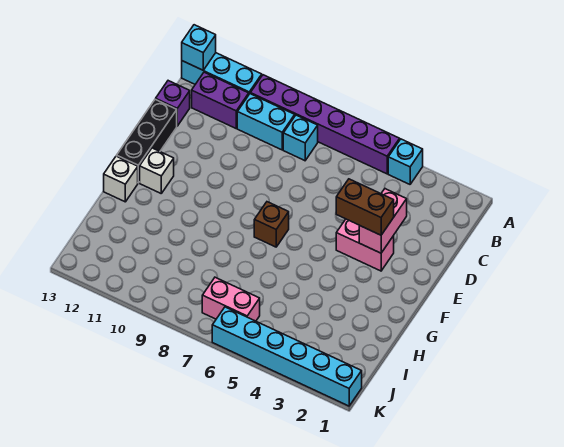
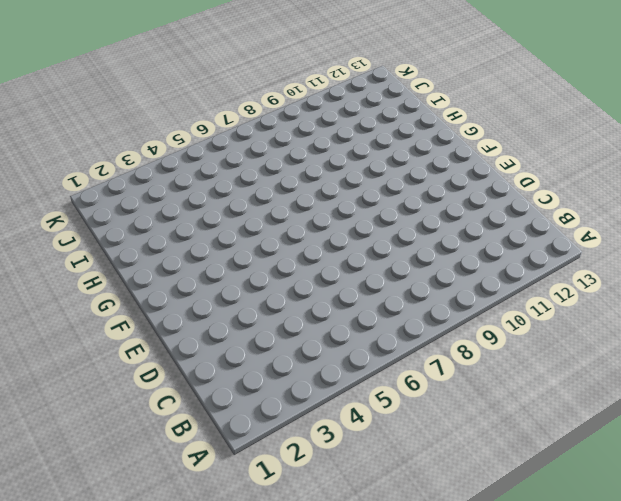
none -> cyan 1x1 brick [388,139,423,184]
none -> purple 1x6 brick [250,75,400,174]
none -> cyan 1x3 brick [182,53,262,94]

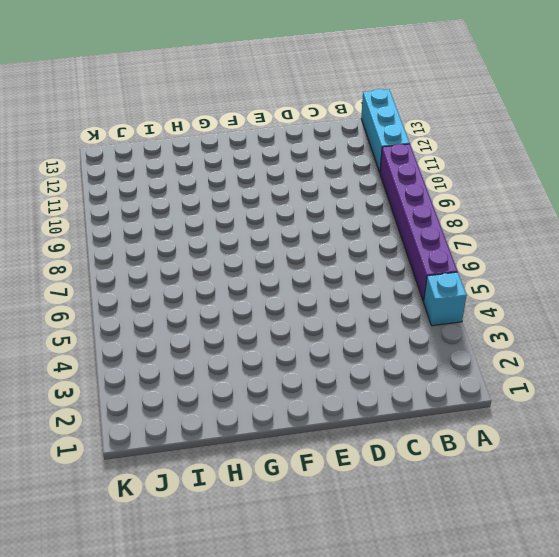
none -> cyan 1x1 brick [283,115,318,161]
none -> cyan 1x2 brick [237,94,295,150]
none -> purple 1x2 brick [192,72,249,128]

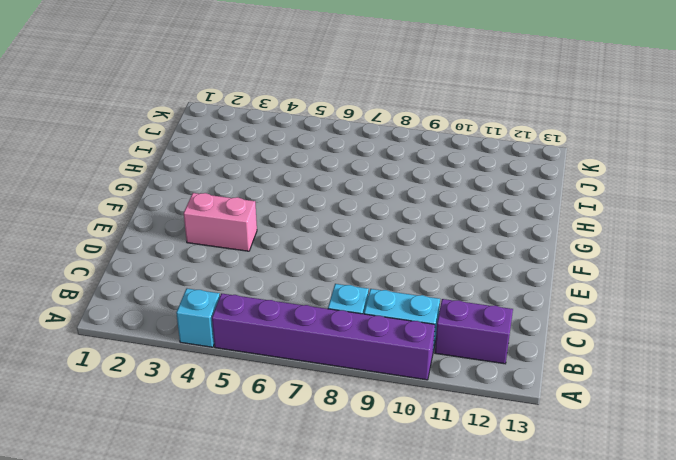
none -> cyan 1x3 brick [182,53,262,94]
none -> purple 1x1 brick [156,81,190,126]
none -> black 1x3 brick [117,99,177,183]

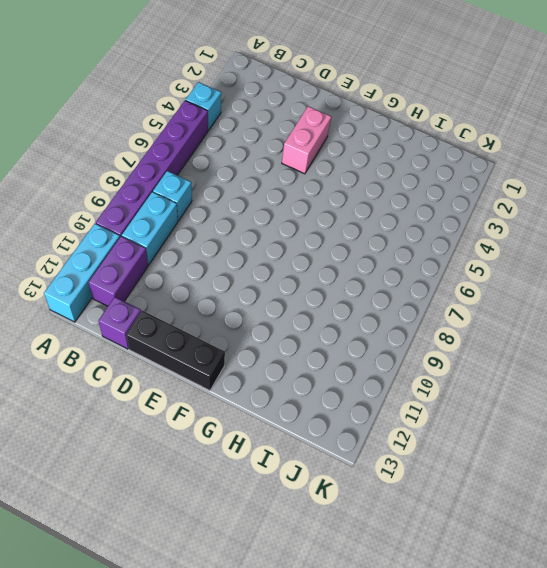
none -> brown 1x1 brick [254,202,289,247]
none -> white 1x1 brick [140,148,174,193]
none -> white 1x1 brick [104,156,138,202]

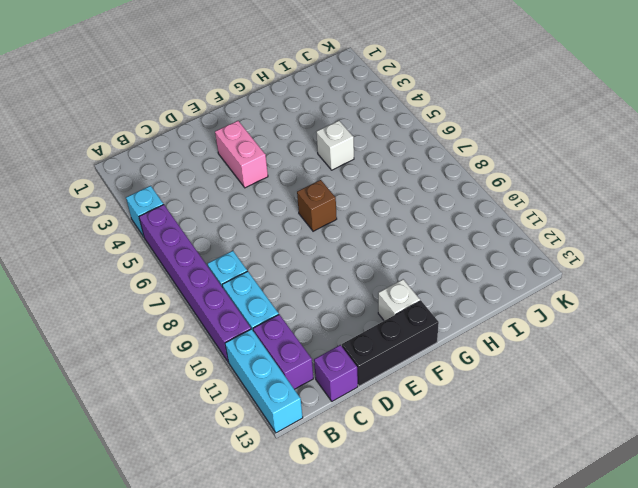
white 1x1 brick [316,121,354,170] -> white 1x1 brick moved to [104,156,138,202]
none -> pink 1x2 brick [202,277,260,321]
none -> cyan 1x6 brick [212,307,362,406]
none -> cyan 1x1 brick [182,25,216,70]

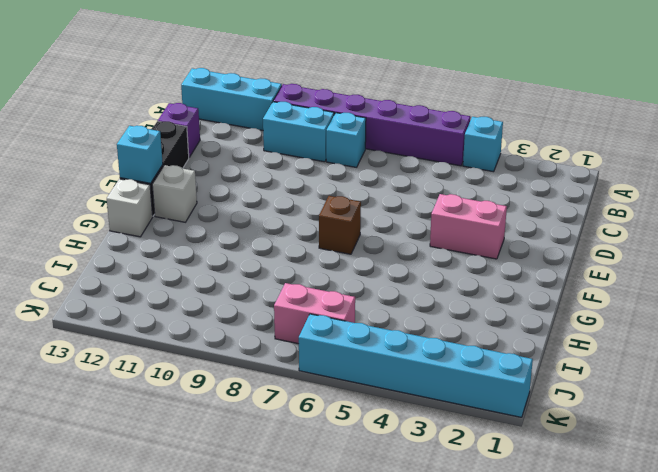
cyan 1x1 brick [117,126,163,183] -> cyan 1x1 brick moved to [182,25,216,70]
none -> purple 1x2 brick [192,72,249,128]
none -> pink 1x2 brick [359,189,407,253]
none -> brown 1x2 brick [336,179,394,235]

